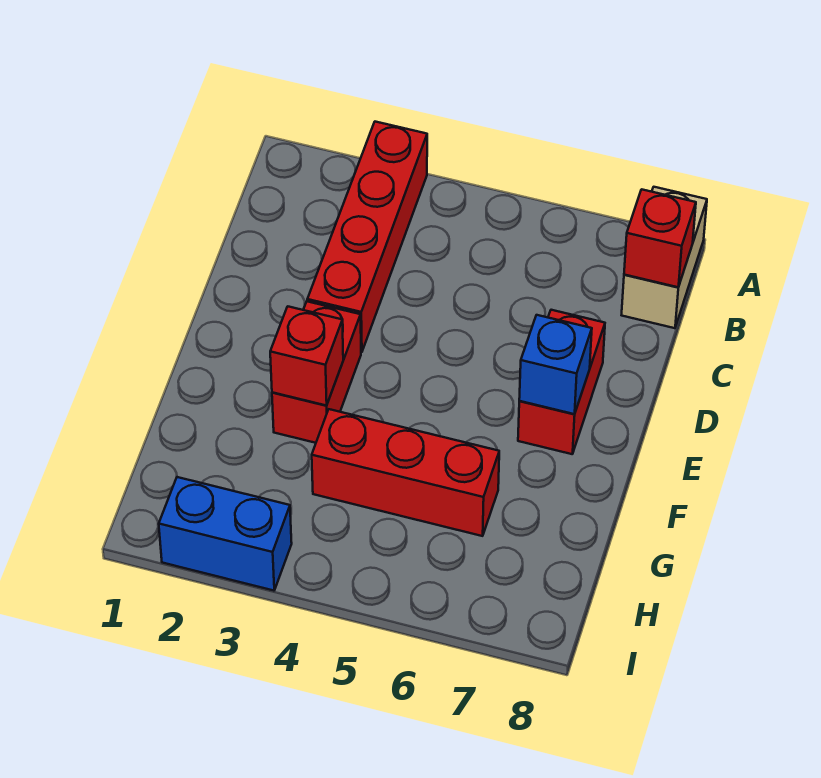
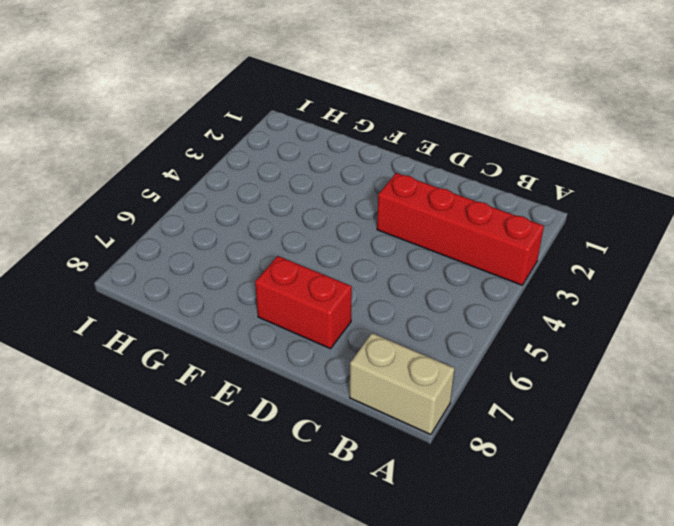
none -> red 1x2 brick [272,302,361,443]
none -> red 1x3 brick [312,409,499,536]

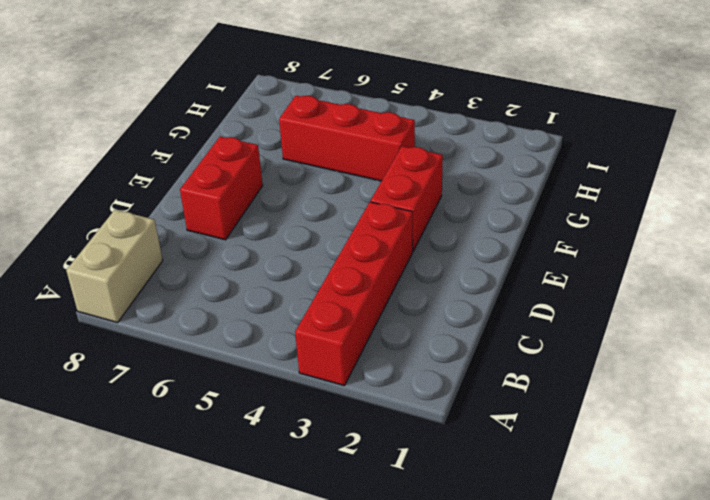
none -> blue 1x2 brick [159,477,292,591]
none -> red 1x1 brick [624,189,696,287]

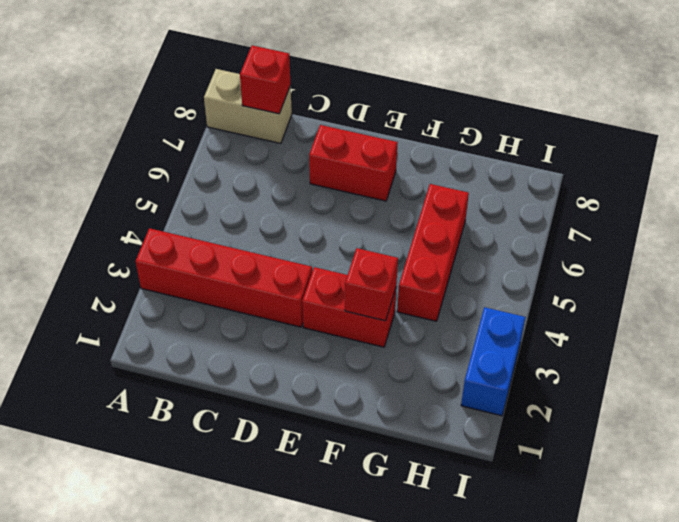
none -> blue 1x1 brick [519,315,592,414]

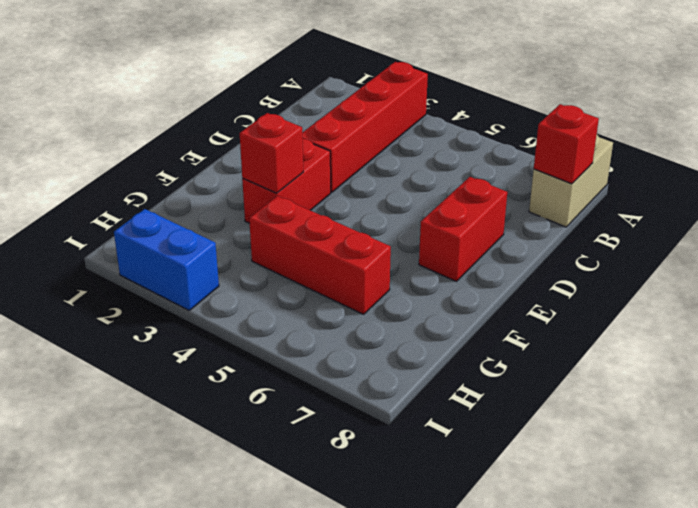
none -> blue 1x1 brick [519,315,592,414]

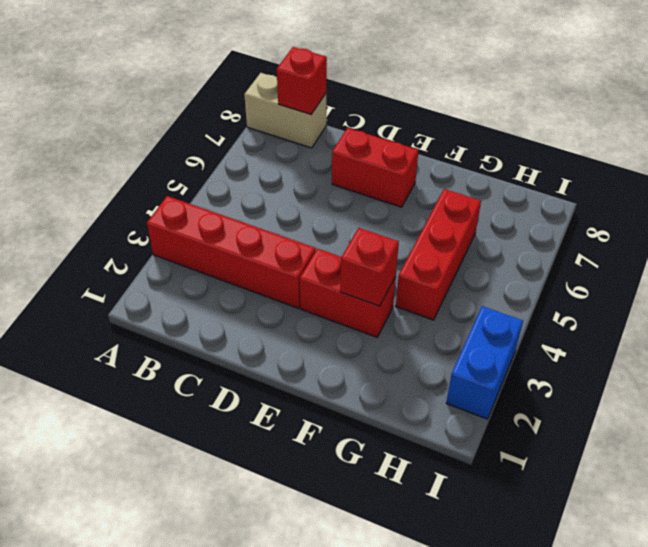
none -> blue 1x1 brick [519,315,592,414]

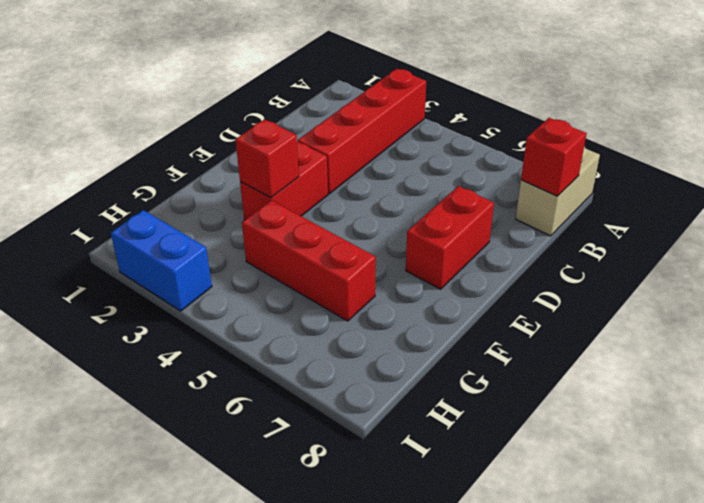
none -> blue 1x1 brick [519,315,592,414]

